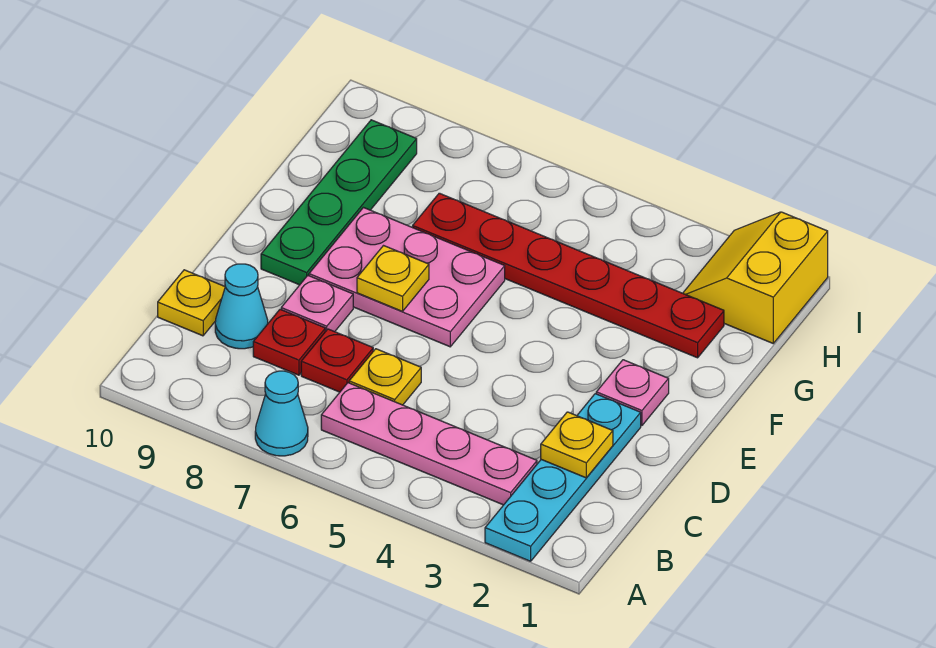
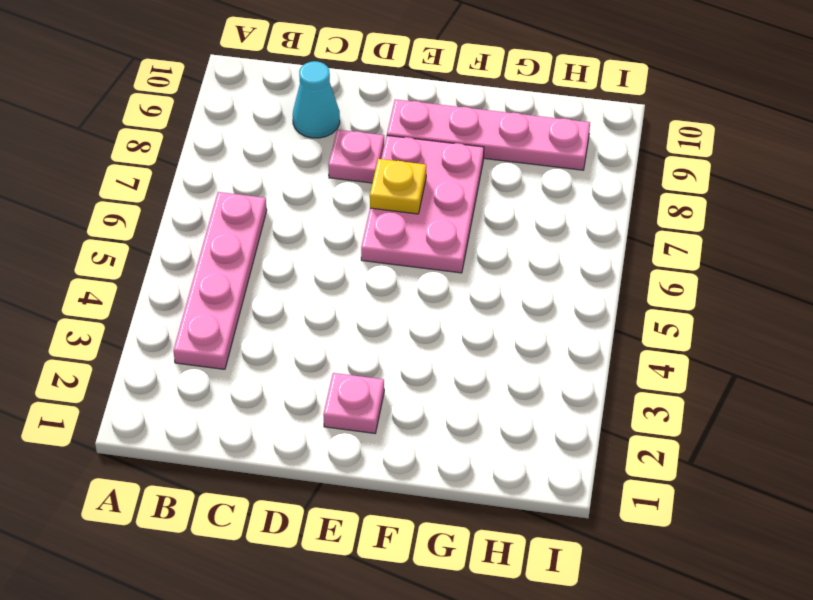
pink 1x4 plate [387,99,590,170] -> green 1x4 plate [261,120,417,285]
none -> cyan 1x4 plate [485,394,641,561]
none -> cyan 1x1 cone [255,371,308,456]
none -> yellow 1x1 plate [349,349,421,405]

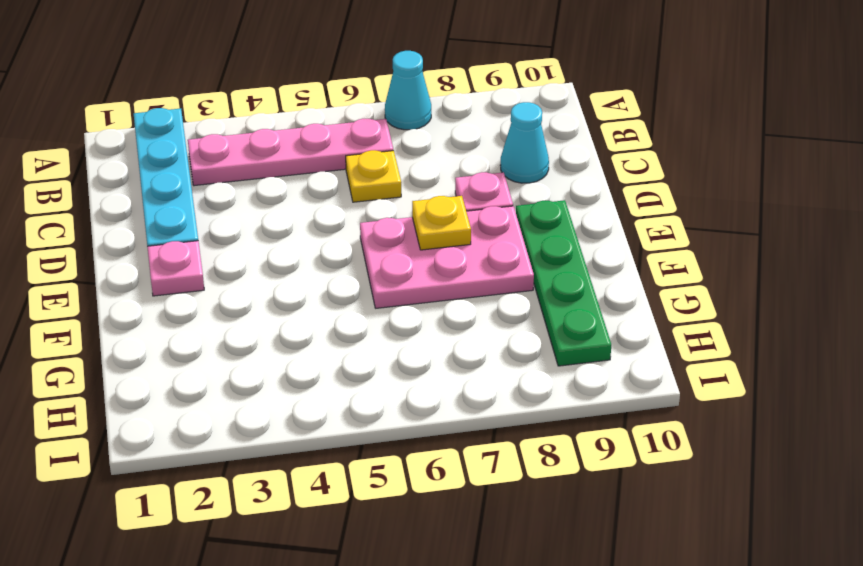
none -> red 1x1 plate [301,329,373,392]
none -> red 1x1 plate [253,309,325,375]
none -> yellow 1x1 plate [158,270,225,336]

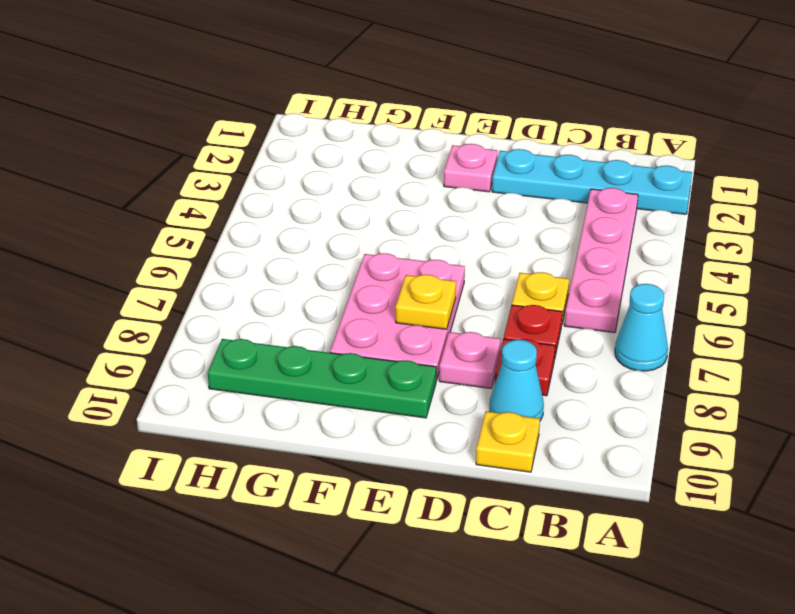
none -> red 1x6 plate [413,193,724,358]
none -> yellow 2x2 slope [683,212,828,343]
none -> yellow 1x1 plate [541,412,613,478]

